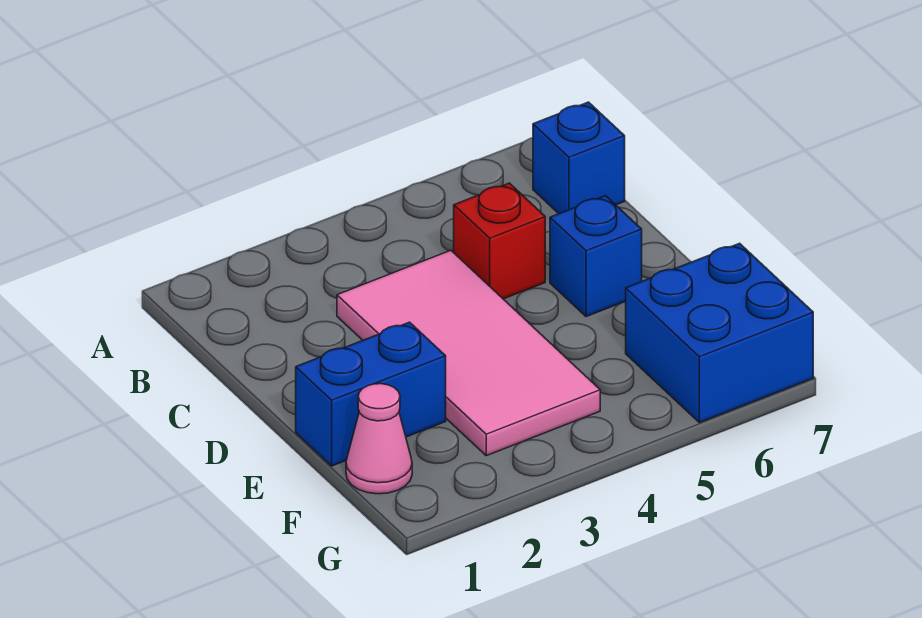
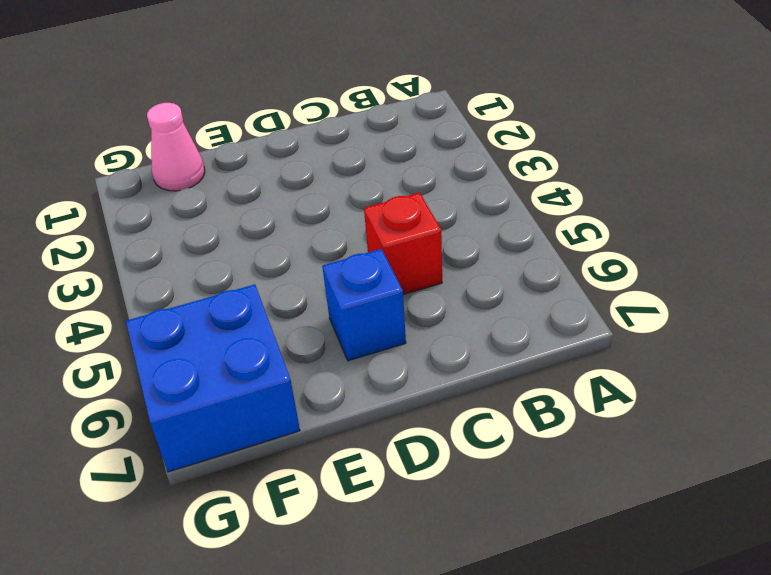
none -> blue 1x1 brick [533,102,625,214]
none -> pink 2x4 tile [337,250,600,456]

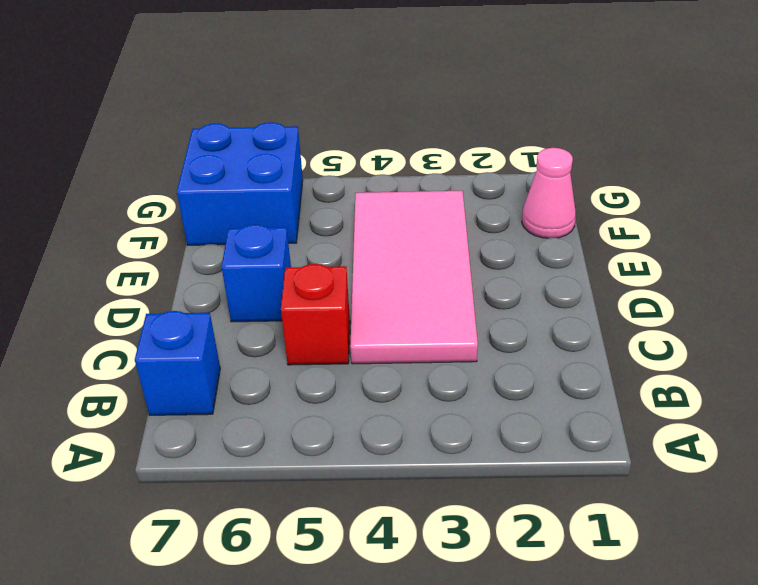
none -> blue 1x2 brick [296,322,446,466]

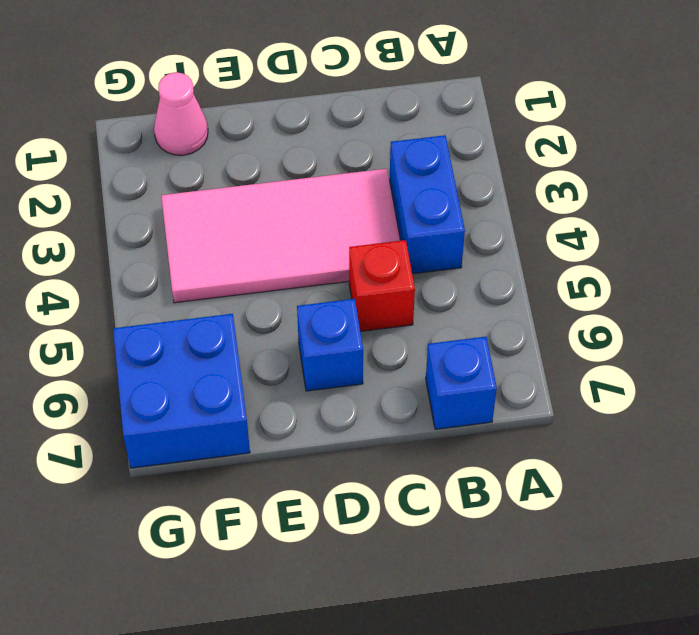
blue 1x2 brick [389,135,465,274] -> blue 1x2 brick moved to [296,322,446,466]

